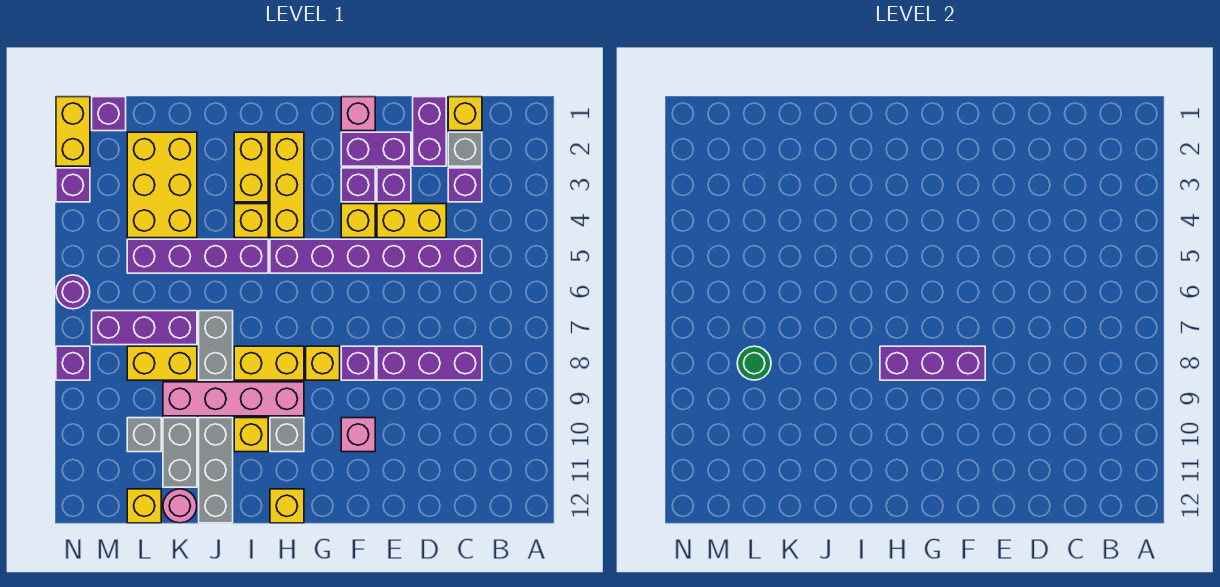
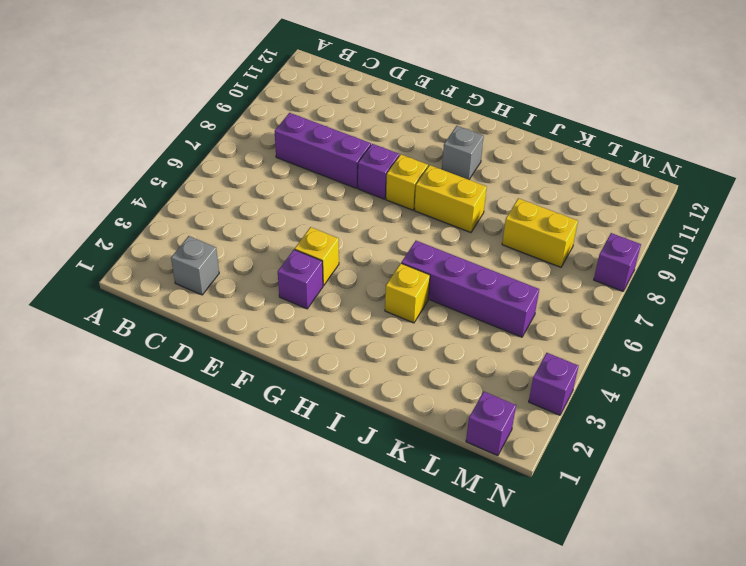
none -> yellow 1x1 brick [448,97,482,131]
none -> purple 1x1 brick [448,168,482,202]
none -> purple 1x6 brick [270,239,482,273]
none -> purple 1x2 brick [413,97,446,166]

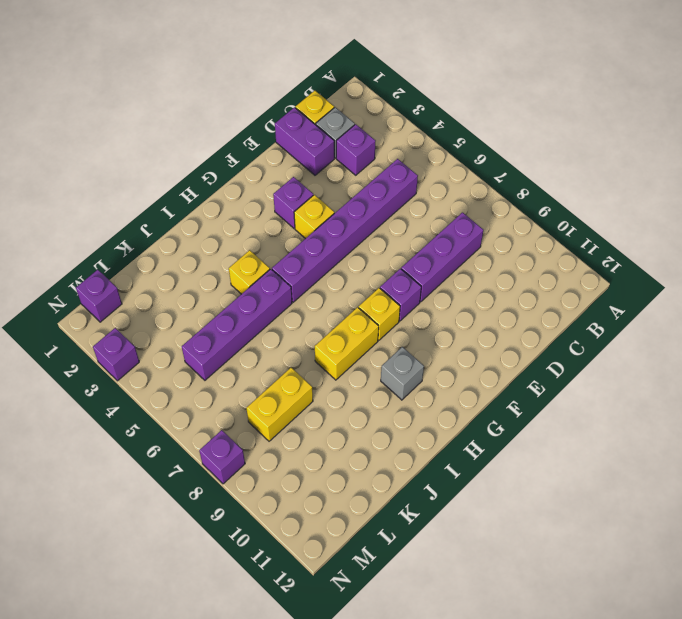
none -> yellow 1x2 brick [377,204,446,238]
none -> purple 1x2 brick [341,132,411,166]
none -> purple 1x1 brick [377,168,411,202]
none -> pink 1x1 brick [341,97,375,131]

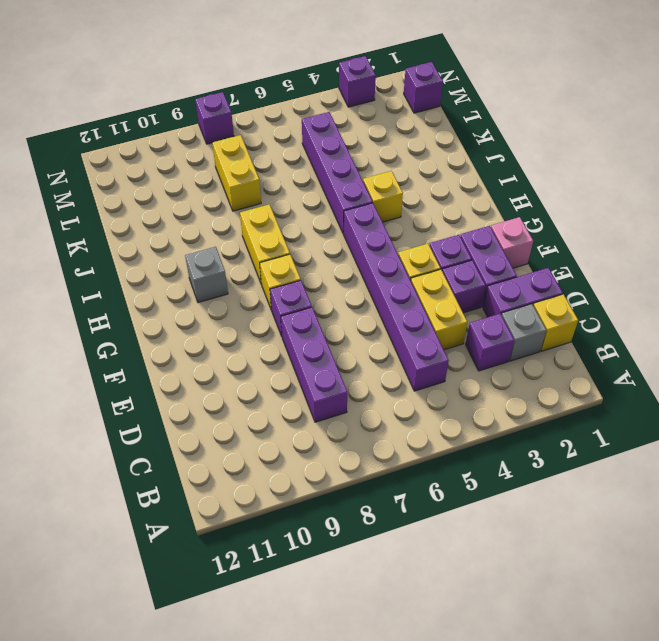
none -> pink 1x1 brick [341,418,375,452]
none -> yellow 1x3 brick [270,132,304,238]
none -> pink 1x4 brick [163,382,304,416]
none -> yellow 1x1 brick [270,489,304,523]

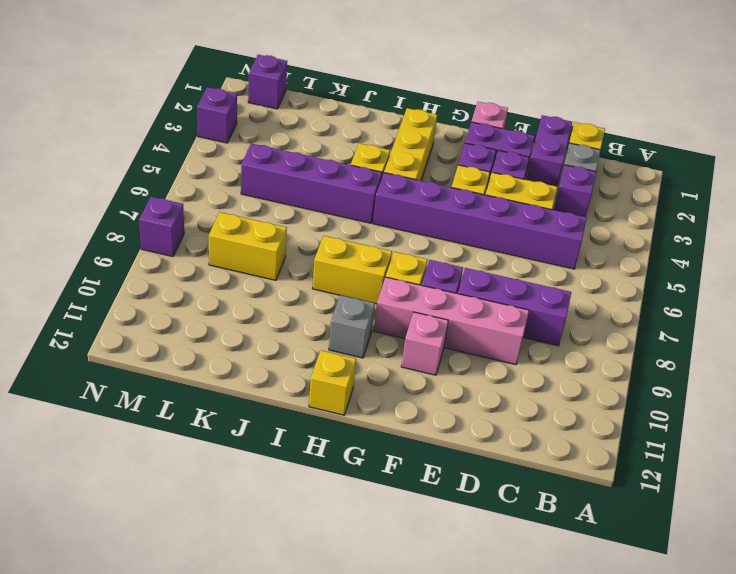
pink 1x4 brick [374,277,529,364] -> pink 1x4 brick moved to [163,382,304,416]
none -> yellow 1x2 brick [234,132,268,202]
none -> yellow 1x1 brick [234,418,268,452]
none -> grey 1x2 brick [199,311,233,380]
none -> grey 1x3 brick [199,418,233,523]

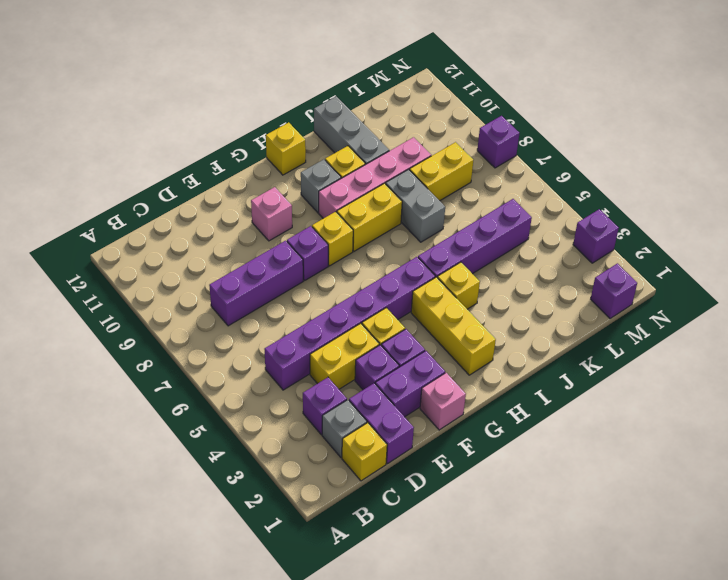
none -> yellow 1x2 brick [234,132,268,202]
none -> yellow 2x3 brick [127,132,197,238]
none -> purple 1x3 brick [92,311,197,345]
none -> grey 1x2 brick [163,418,197,487]

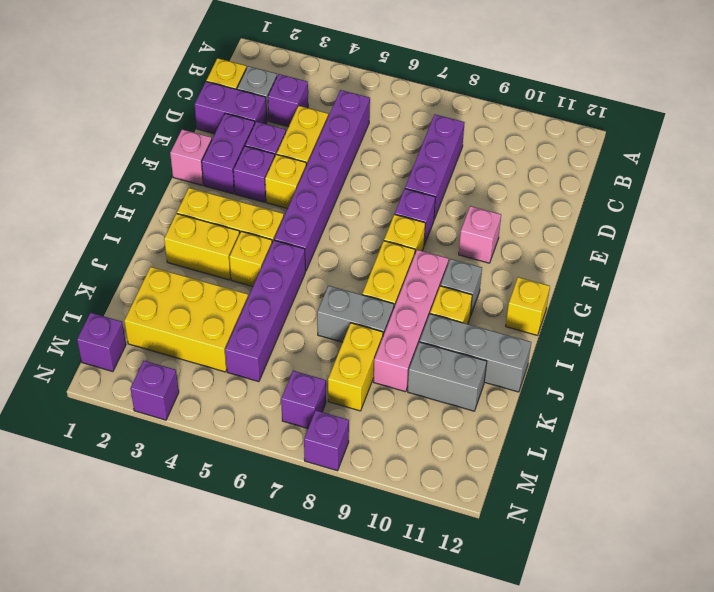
purple 1x1 brick [281,371,326,428] -> purple 1x3 brick [92,311,197,345]
none -> pink 1x1 round brick [163,489,197,523]
none -> grey 1x1 brick [127,418,161,452]
none -> yellow 1x1 brick [127,489,161,523]
none -> yellow 1x2 brick [56,97,90,166]

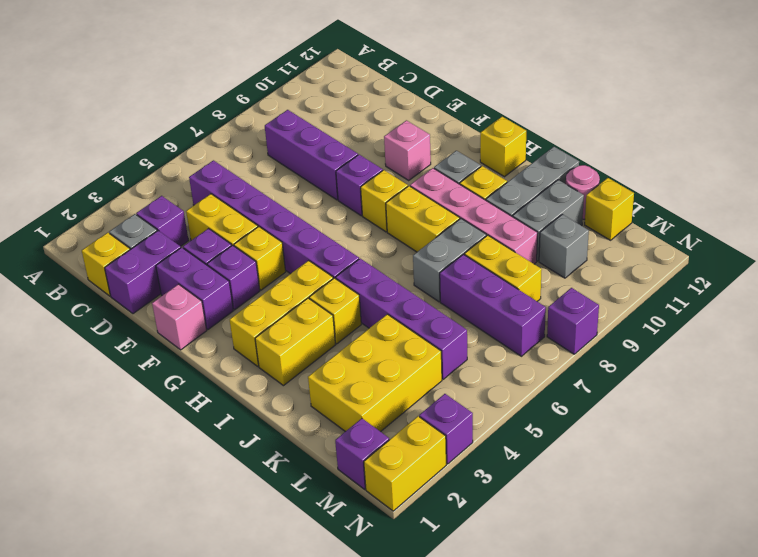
none -> purple 1x1 round brick [56,275,90,309]
none -> purple 1x3 brick [880,346,985,380]
none -> green 1x1 round brick [737,346,771,380]

